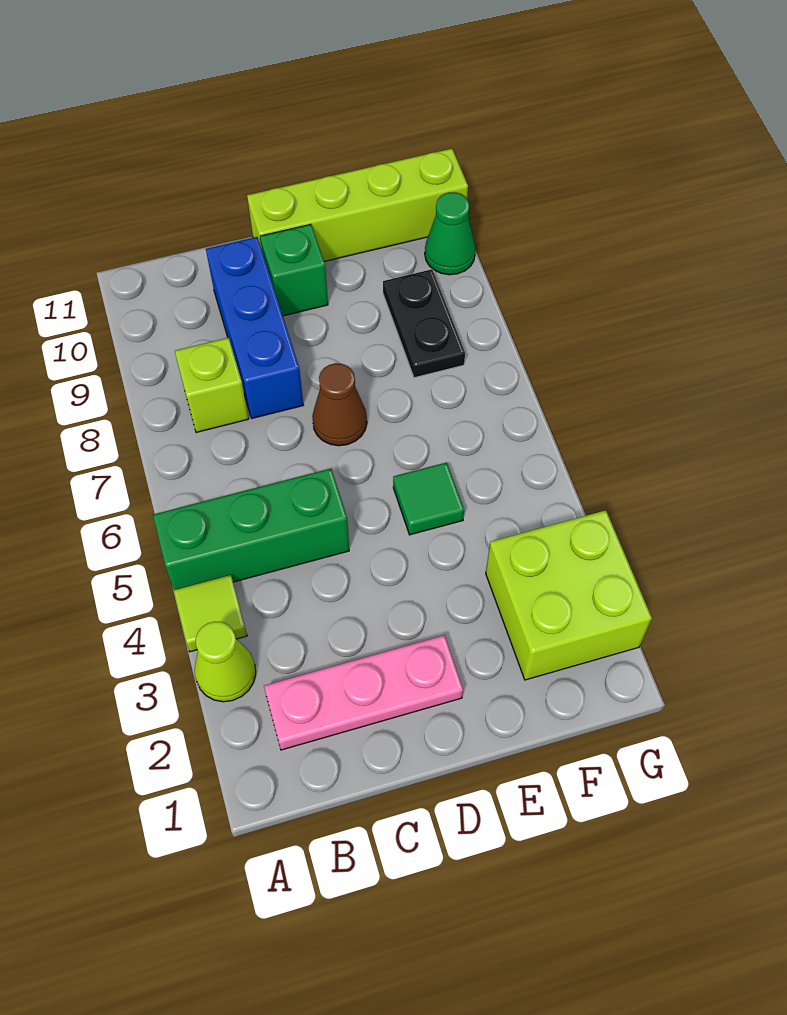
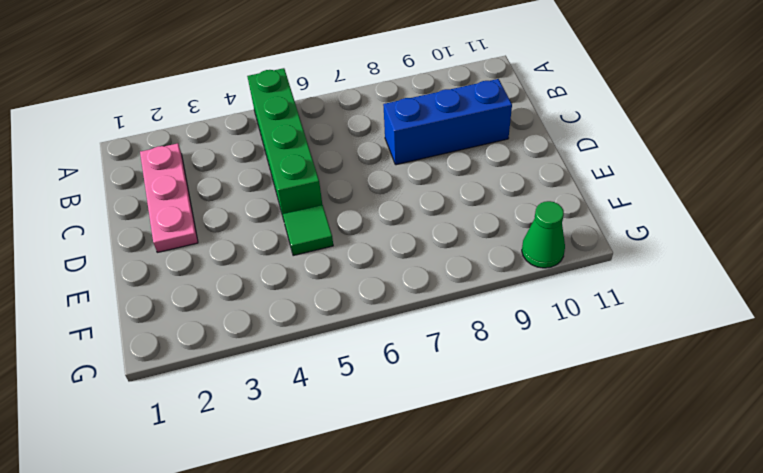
green 1x4 brick [247,68,322,219] -> green 1x3 brick [153,469,349,590]
none -> lime 1x1 cone [195,622,256,702]
none -> lime 1x1 tile [174,575,247,652]
none -> lime 1x1 brick [175,338,249,432]

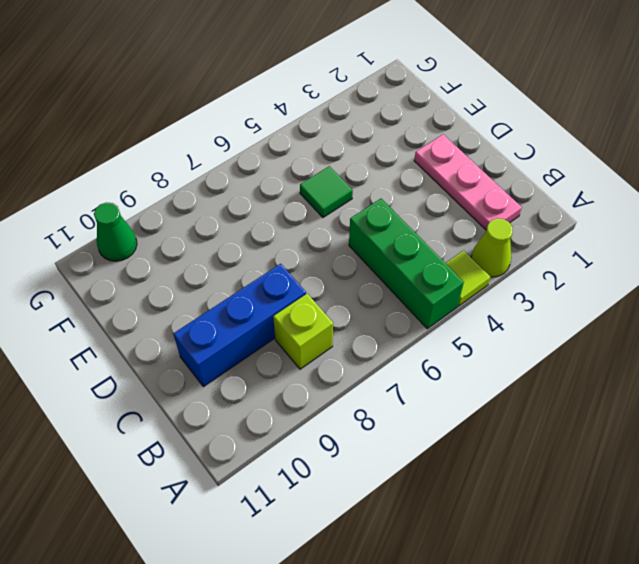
none -> brown 1x1 cone [312,363,367,446]
none -> green 1x1 brick [260,224,328,316]
none -> lime 1x4 brick [247,149,468,262]

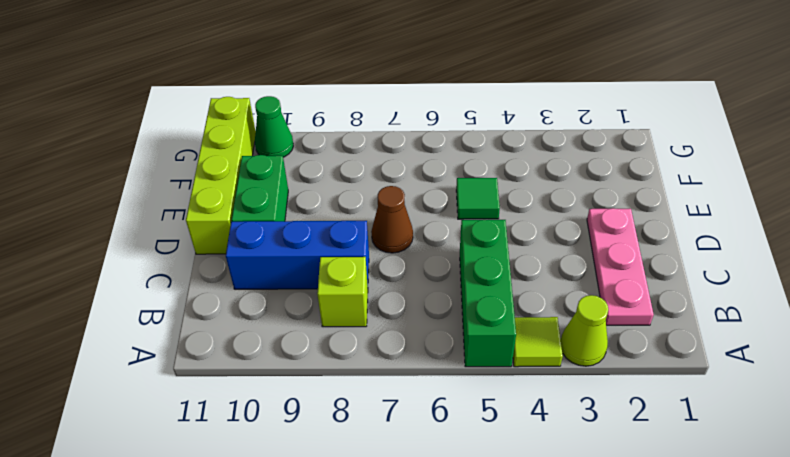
green 1x2 brick [232,155,288,222] -> green 1x1 brick [260,224,328,316]
none -> lime 2x2 brick [486,510,652,680]
none -> black 1x2 plate [383,269,465,378]

